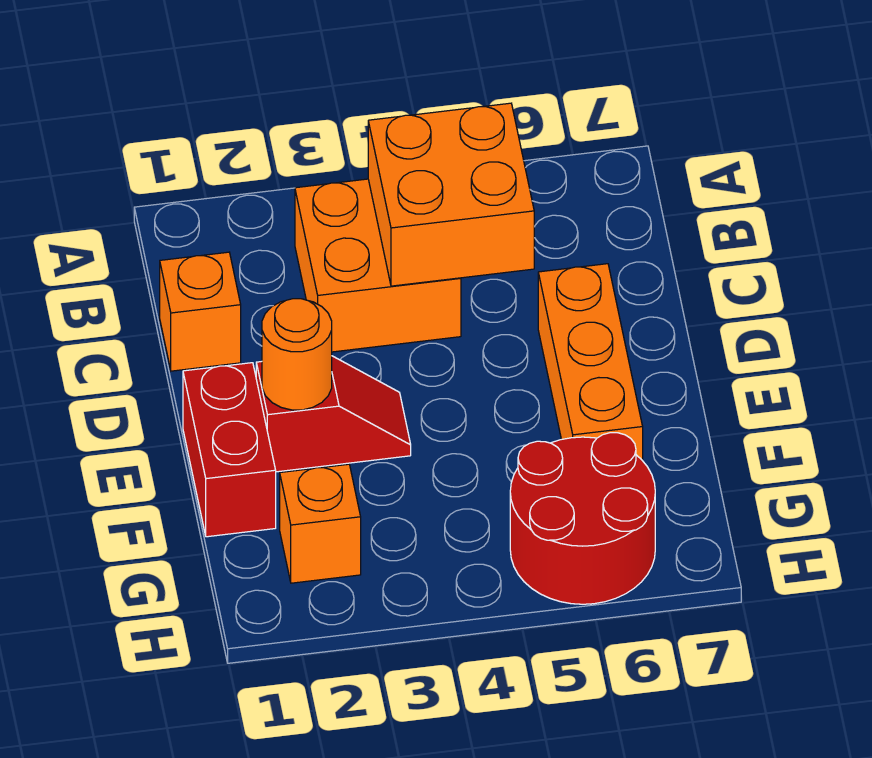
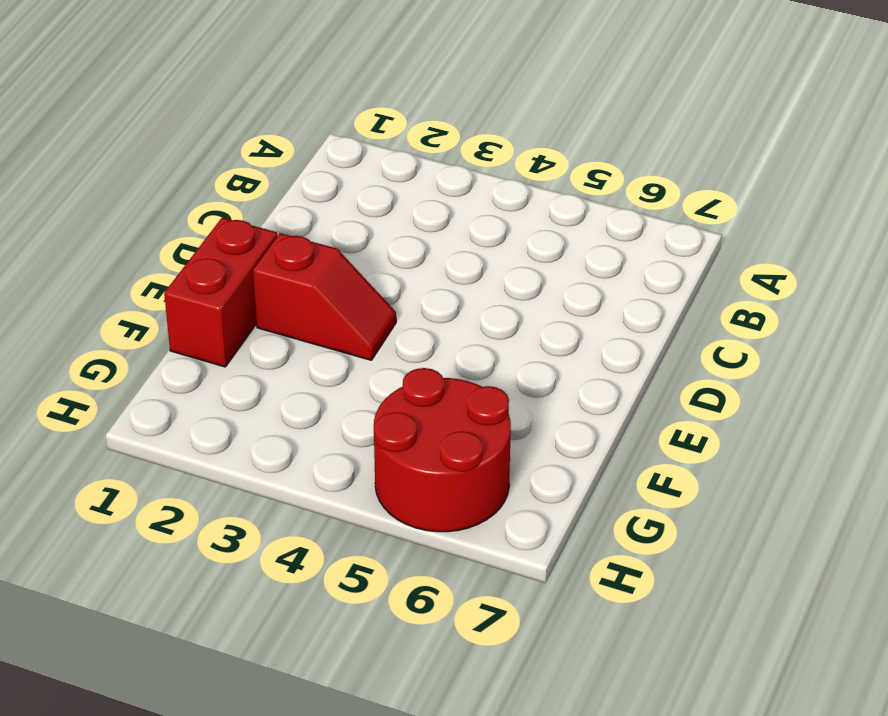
none -> orange 2x2 brick [295,179,461,352]
none -> orange 1x1 brick [160,252,241,371]

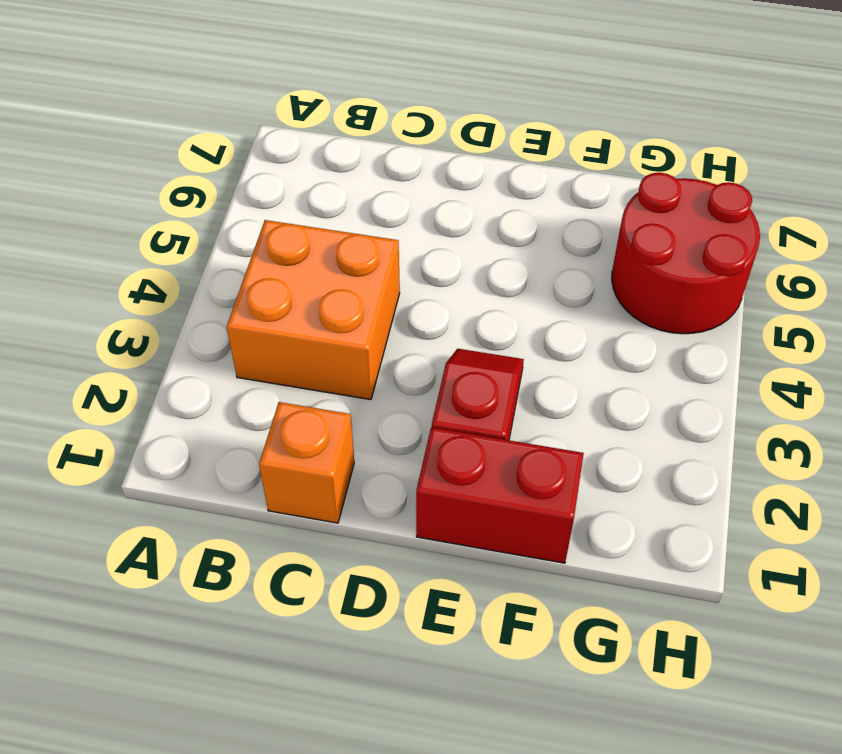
none -> orange 1x3 brick [538,264,643,461]
none -> orange 1x1 brick [280,464,361,583]

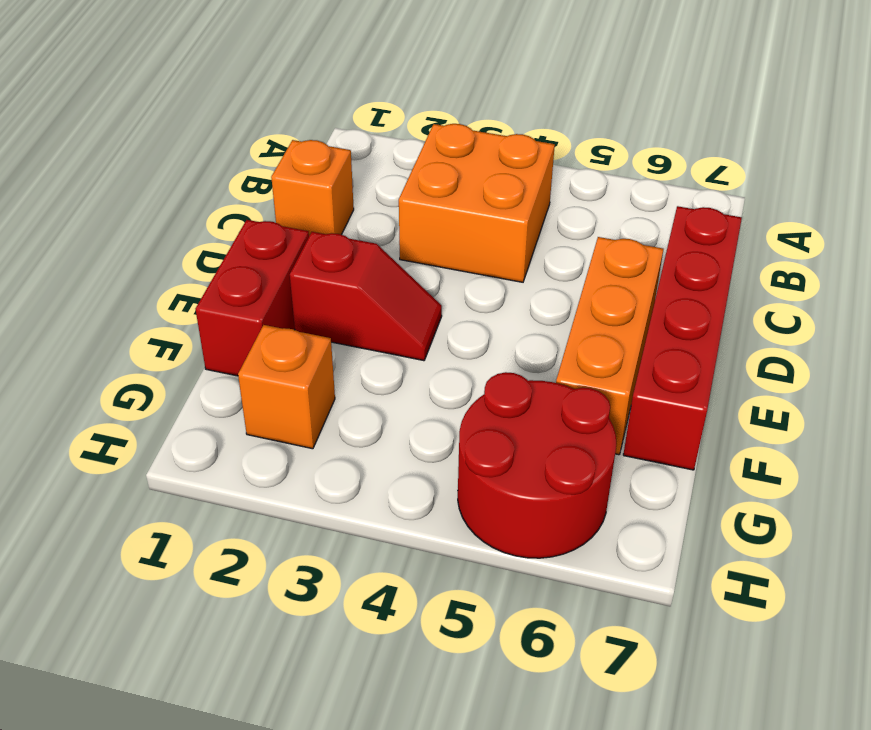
red 1x4 brick [623,206,742,470] -> none
none -> orange 2x2 brick [368,103,534,286]
none -> orange 1x1 round brick [262,299,332,410]

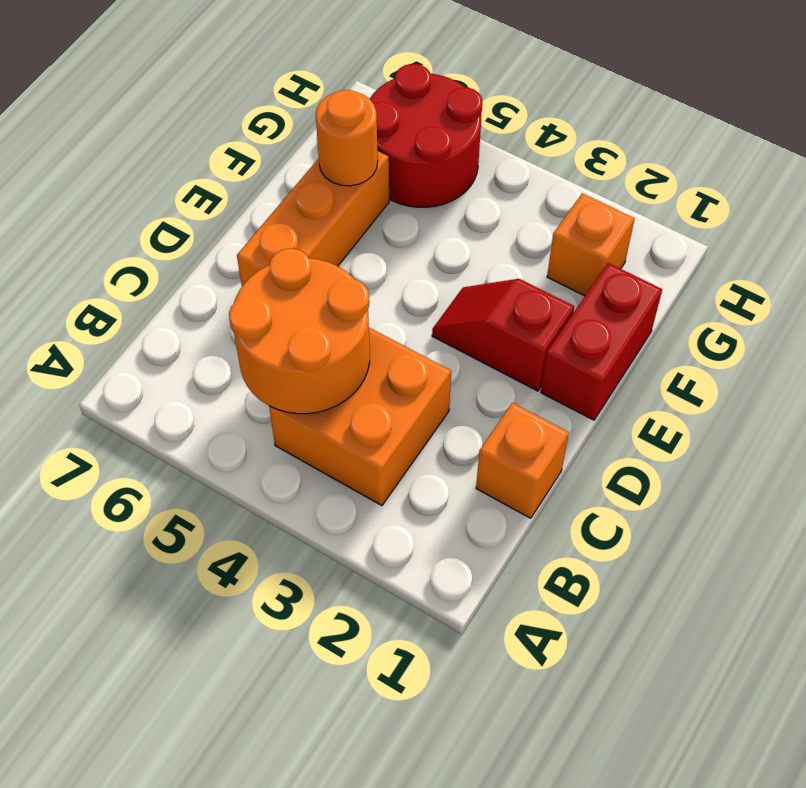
orange 2x2 round brick [229,249,370,414] -> orange 2x2 brick [368,103,534,286]
orange 1x1 round brick [316,90,378,186] -> orange 1x1 round brick moved to [262,299,332,410]

